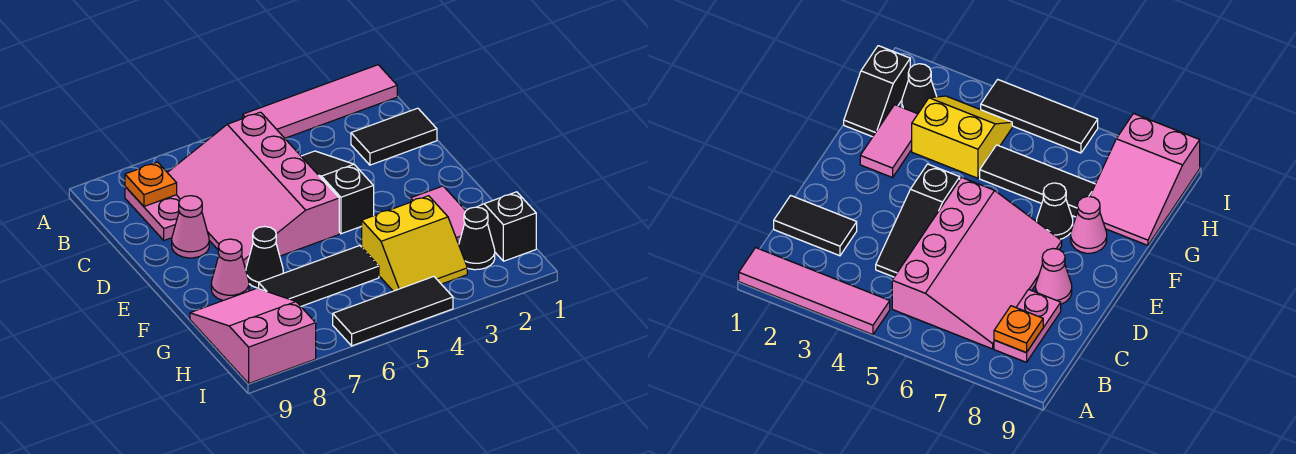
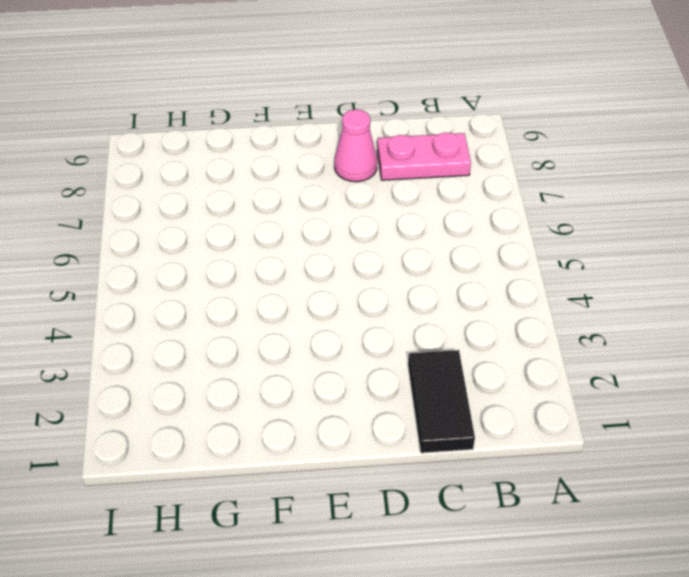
none -> pink 1x4 tile [243,65,397,138]
none -> pink 3x4 slope [167,112,339,269]
none -> black 1x3 slope [301,151,374,234]

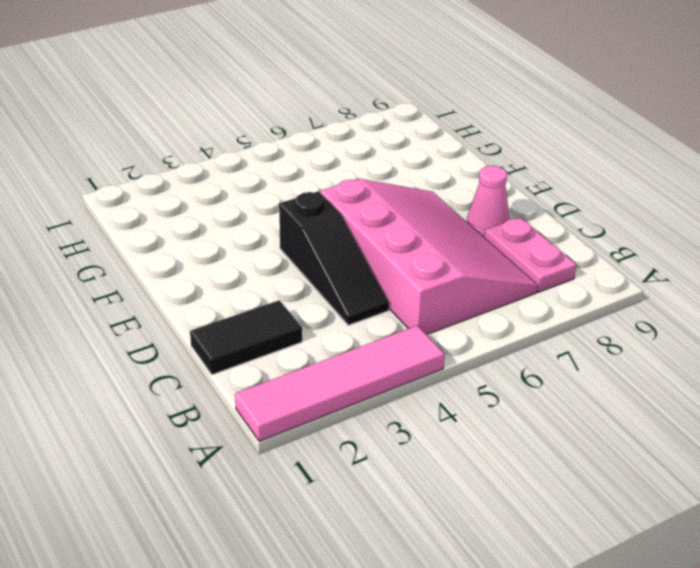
none -> pink 1x2 tile [411,186,466,244]
none -> black 1x1 cone [246,227,283,288]
none -> pink 1x1 cone [211,239,249,301]

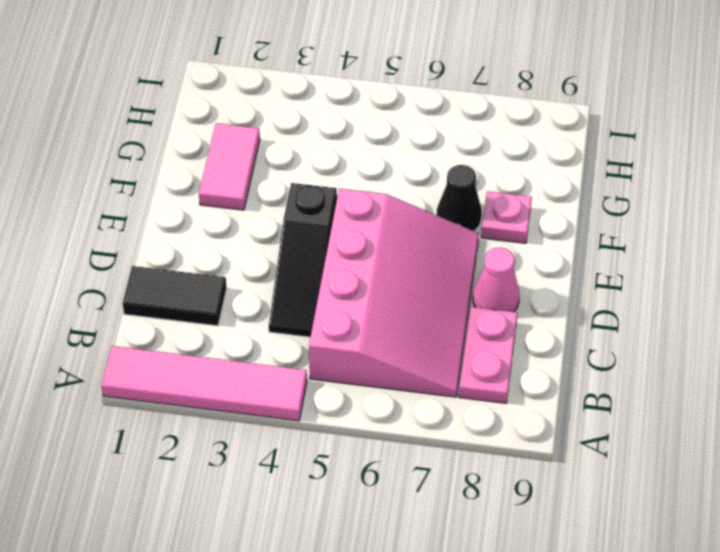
pink 1x1 plate [481,191,532,243] -> pink 1x1 cone [211,239,249,301]
none -> black 1x2 slope [478,192,536,261]
none -> yellow 2x2 slope [362,196,467,291]
none -> black 1x3 tile [258,246,379,306]

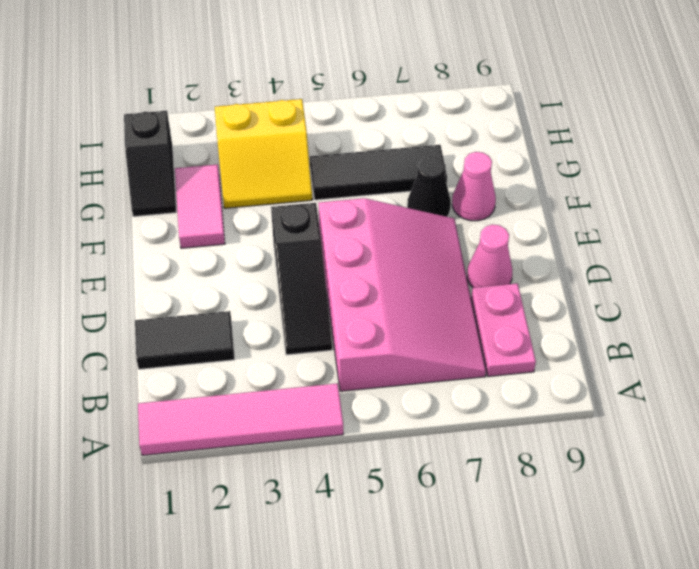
yellow 2x2 slope [215,99,312,208] -> yellow 2x2 slope turned to [362,196,467,291]
none -> pink 2x3 slope [190,288,316,383]
none -> black 1x1 cone [459,207,495,270]
none -> black 1x3 tile [333,277,453,346]

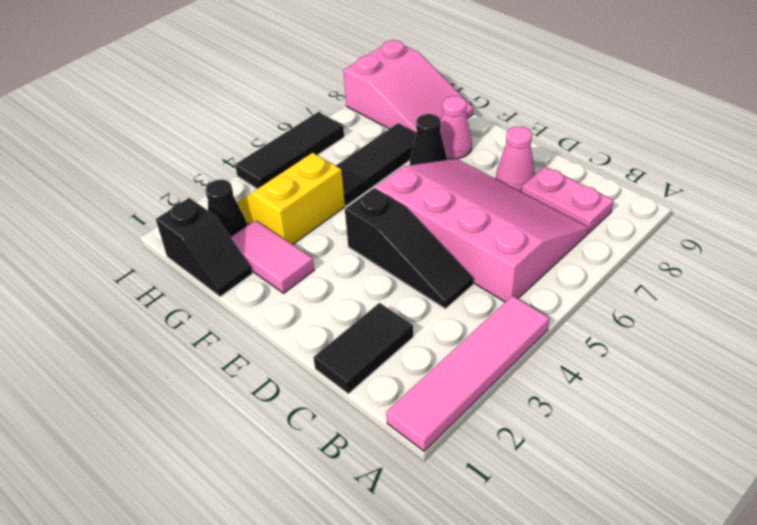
none -> orange 1x1 plate [125,162,177,206]

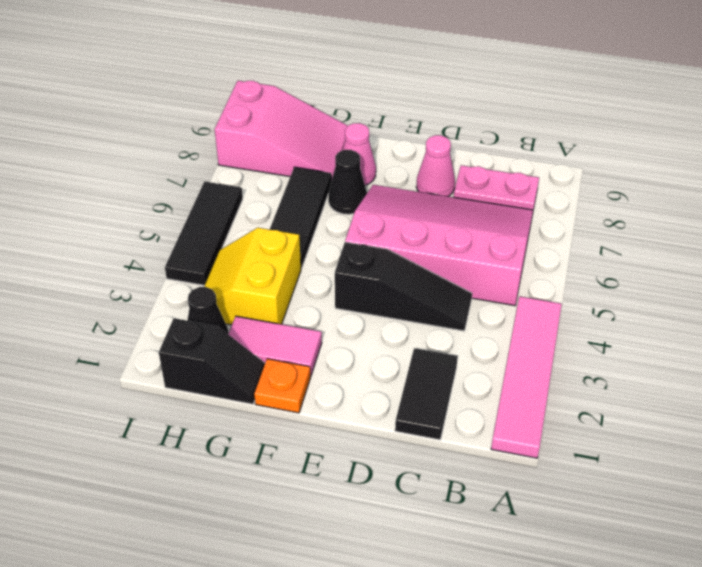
orange 1x1 plate [254,359,311,413] -> orange 1x1 plate moved to [125,162,177,206]

